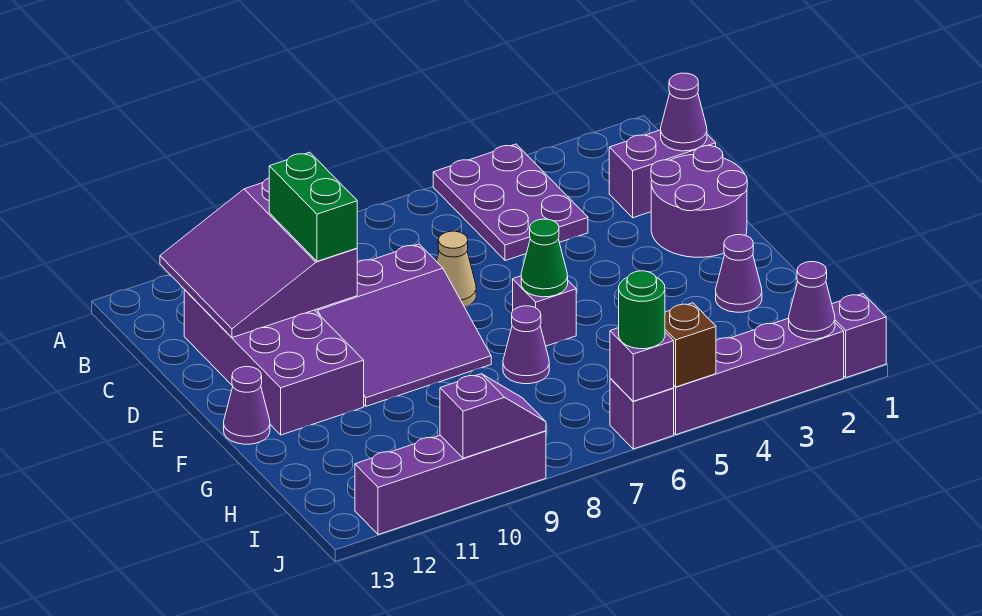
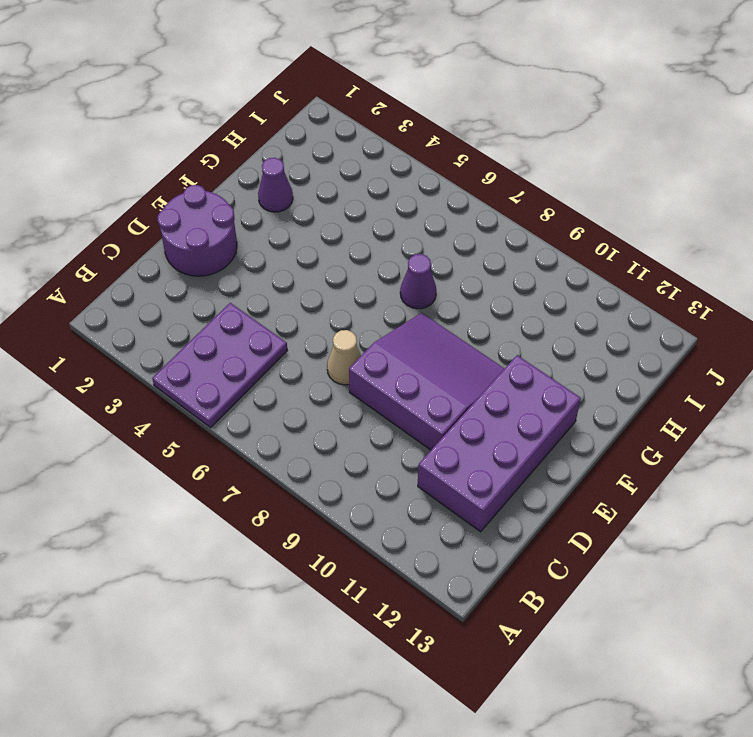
none -> purple 1x2 brick [609,130,716,218]
none -> purple 1x1 brick [513,276,576,346]
none -> purple 1x1 cone [224,367,270,444]

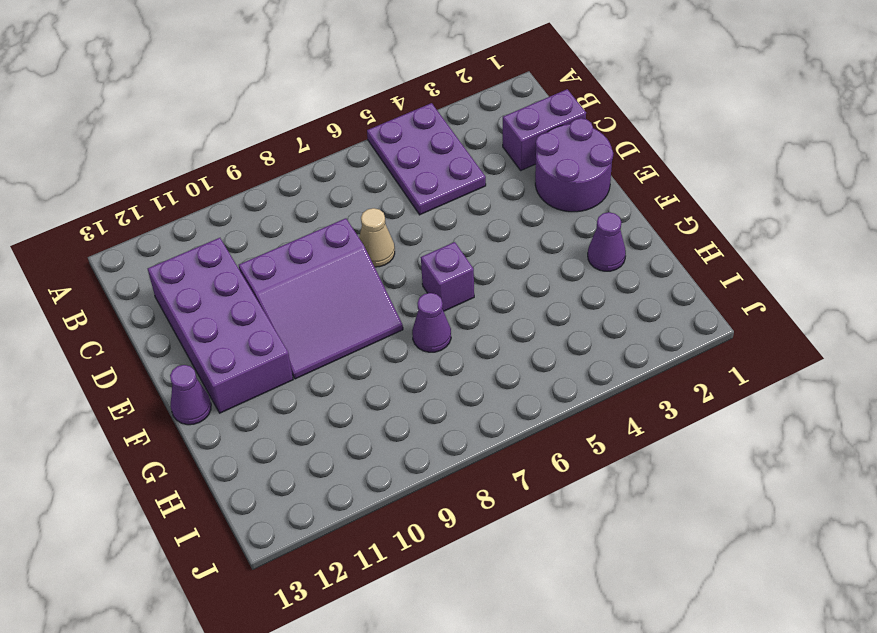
none -> purple 1x1 brick [832,294,886,378]
none -> purple 1x4 brick [673,318,844,435]
none -> purple 1x1 brick [610,379,674,449]

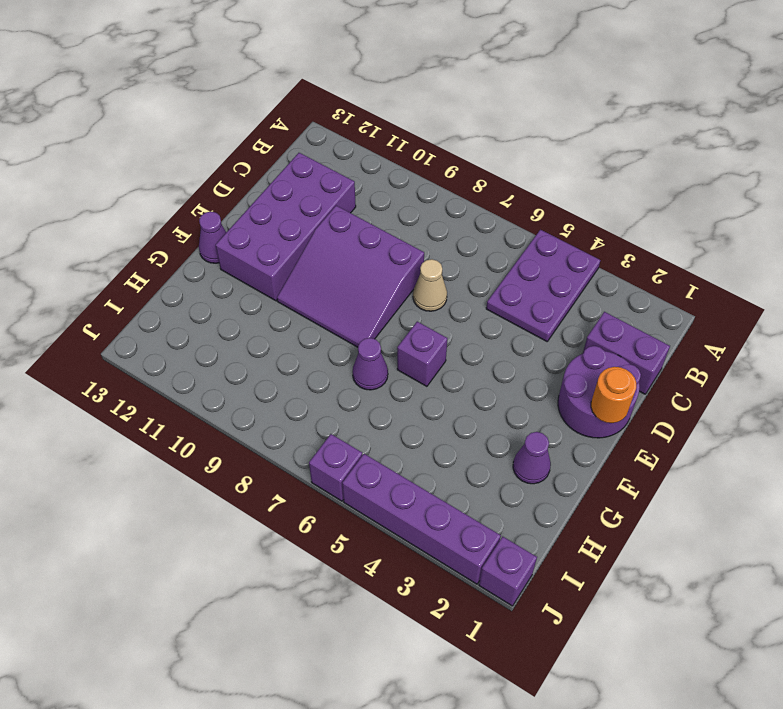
orange 1x1 round brick [591,367,636,423] -> none
none -> purple 1x4 brick [355,431,546,535]
none -> purple 3x3 slope [160,178,357,338]
none -> purple 1x1 cone [661,73,707,151]

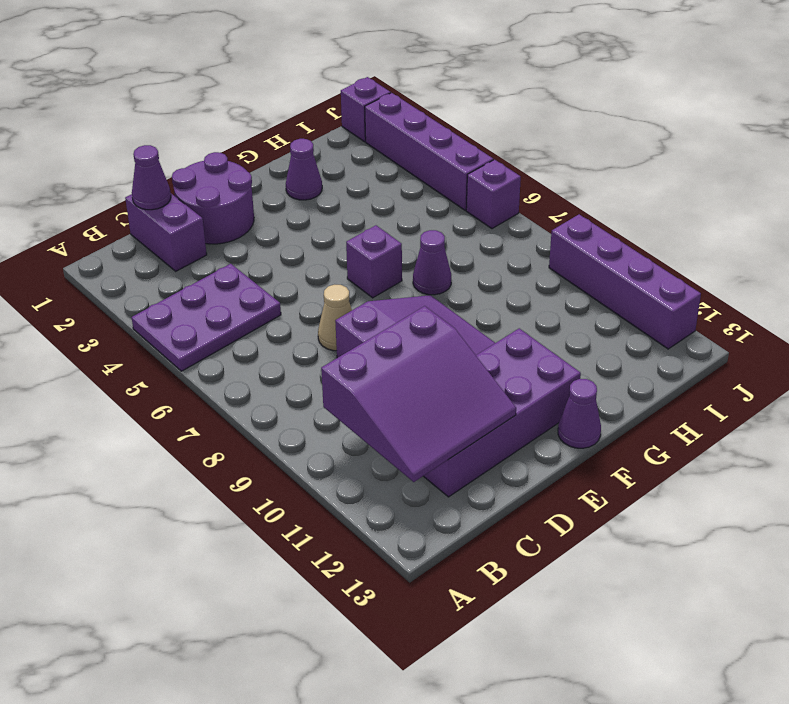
none -> green 1x1 cone [521,219,568,297]
none -> purple 1x1 cone [789,262,835,339]
none -> brown 1x1 brick [665,303,716,387]

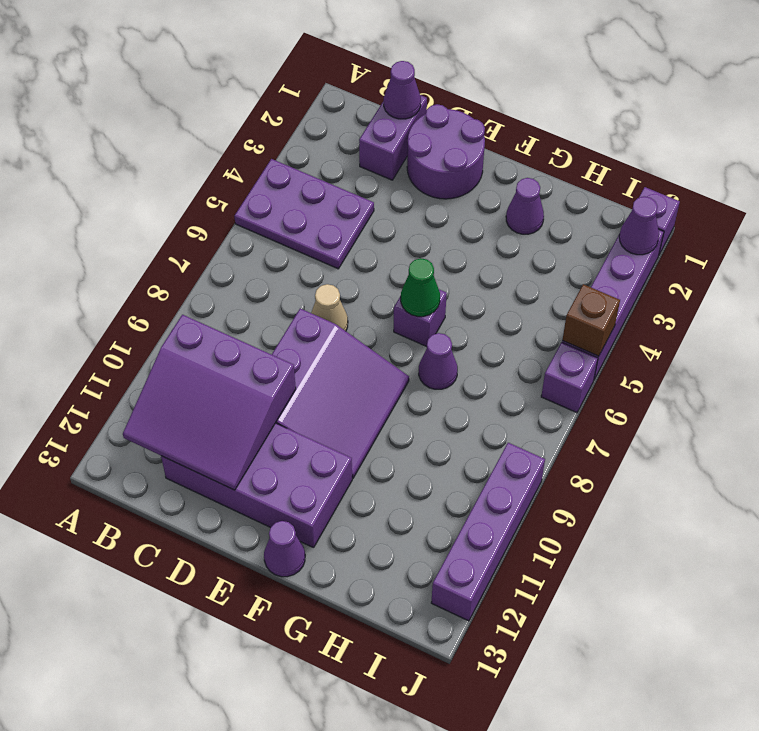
none -> purple 1x1 brick [610,328,674,401]
none -> purple 1x2 slope [440,374,546,458]
none -> green 1x2 brick [269,152,357,261]

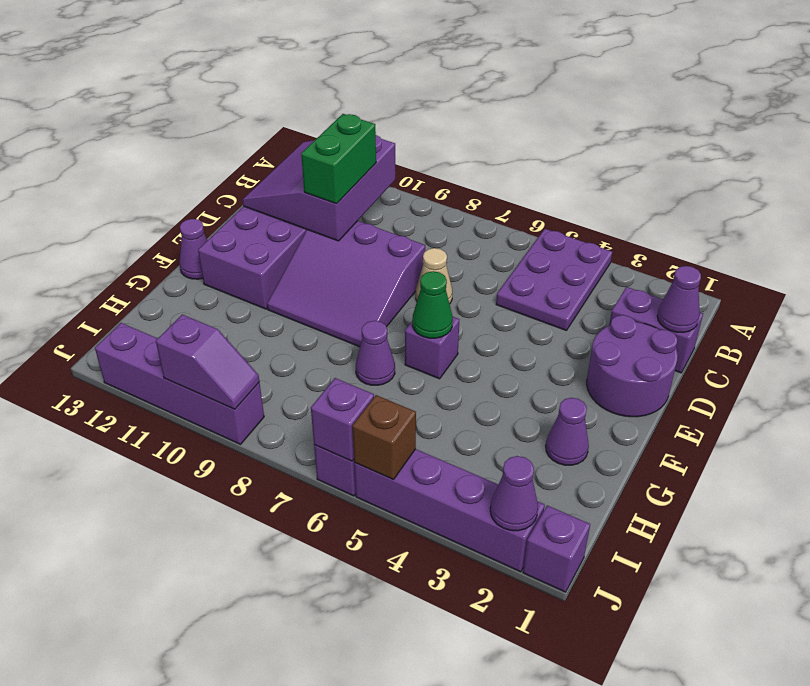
none -> green 1x1 round brick [619,271,665,349]

